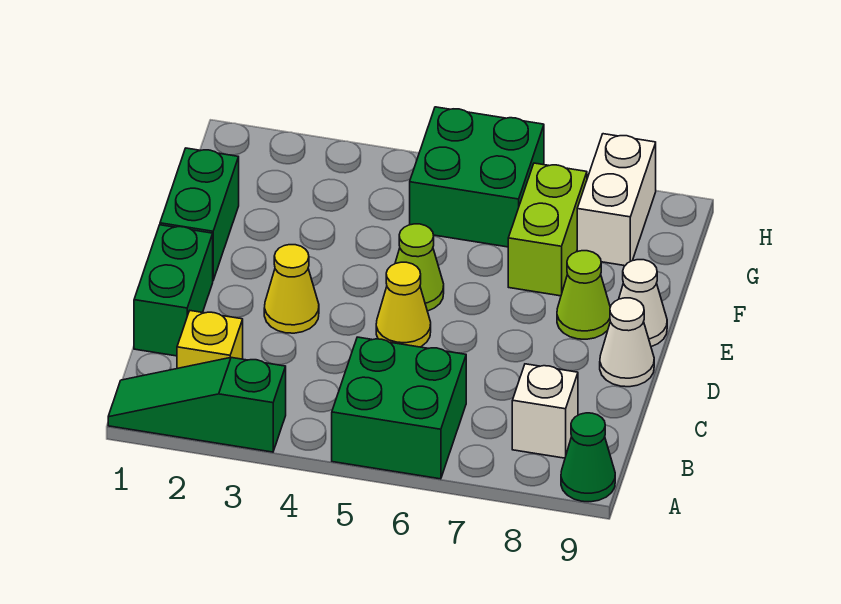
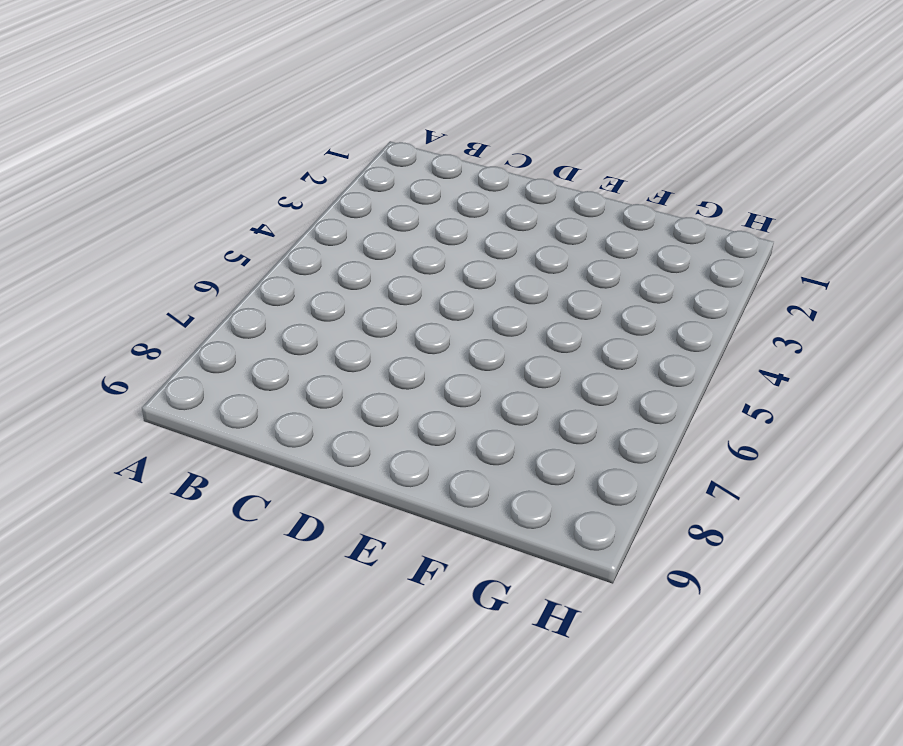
none -> green 1x3 slope [108,358,286,452]
none -> green 2x2 brick [332,337,466,479]
none -> green 1x1 cone [561,413,615,502]

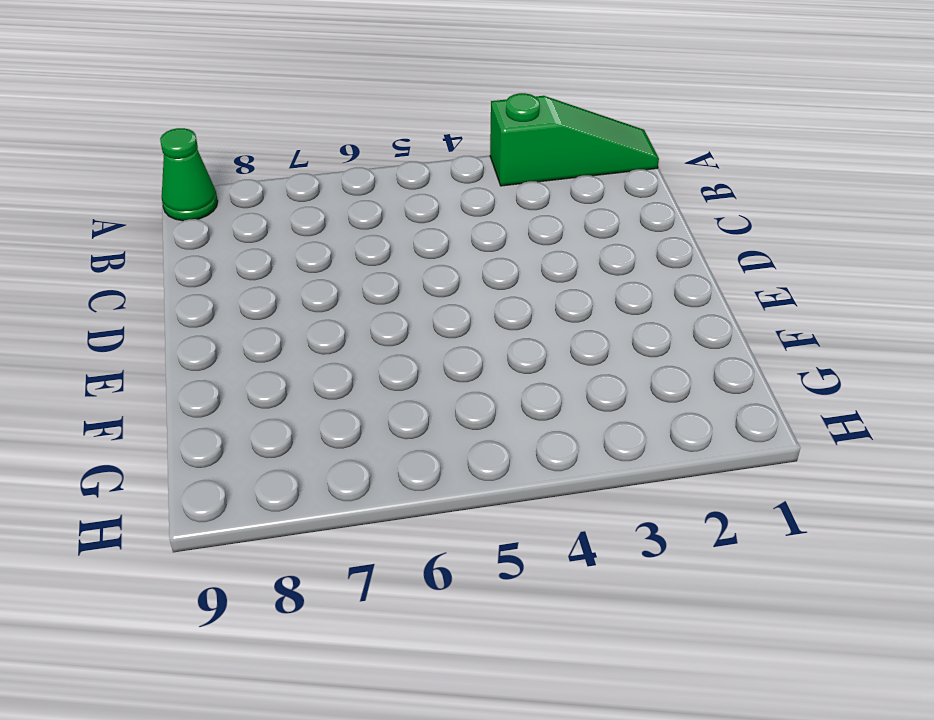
none -> green 2x2 brick [332,337,466,479]
none -> yellow 1x1 brick [177,311,243,369]
none -> white 1x1 brick [512,364,578,458]

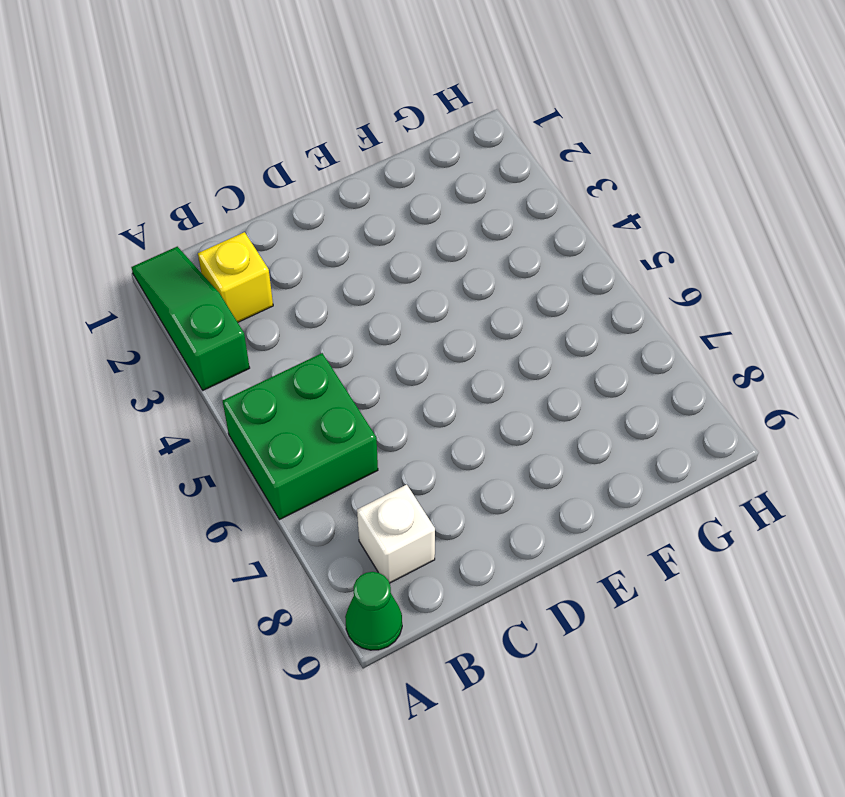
none -> green 1x2 brick [134,225,213,356]
none -> yellow 1x1 cone [264,245,319,333]
none -> yellow 1x1 cone [376,262,431,347]

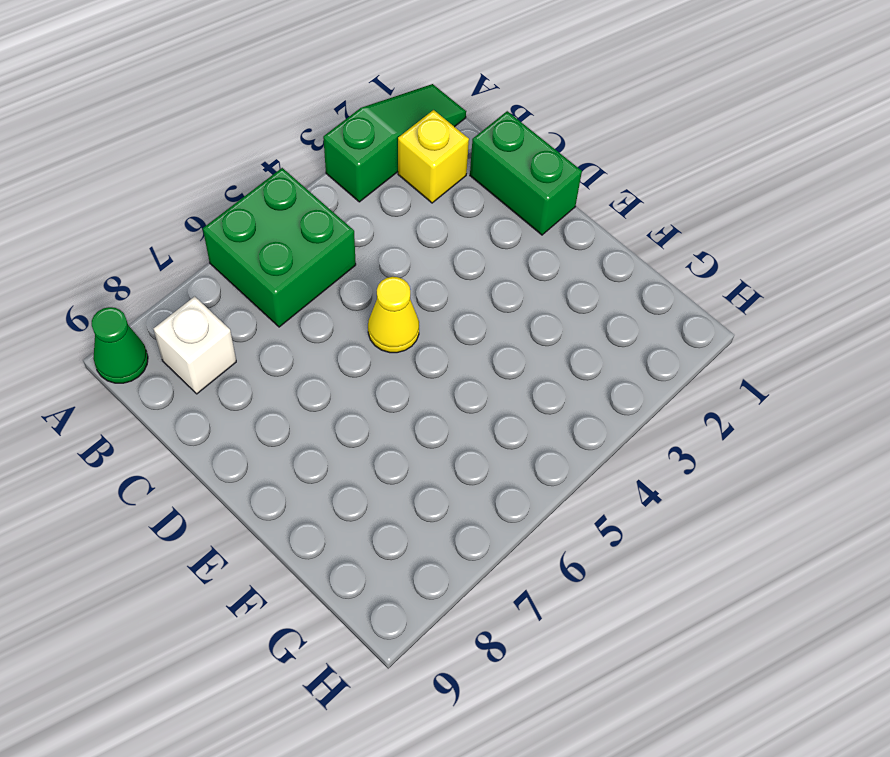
none -> yellow 1x1 cone [264,245,319,333]
none -> white 1x1 cone [600,298,654,387]
none -> green 1x2 brick [160,148,239,280]

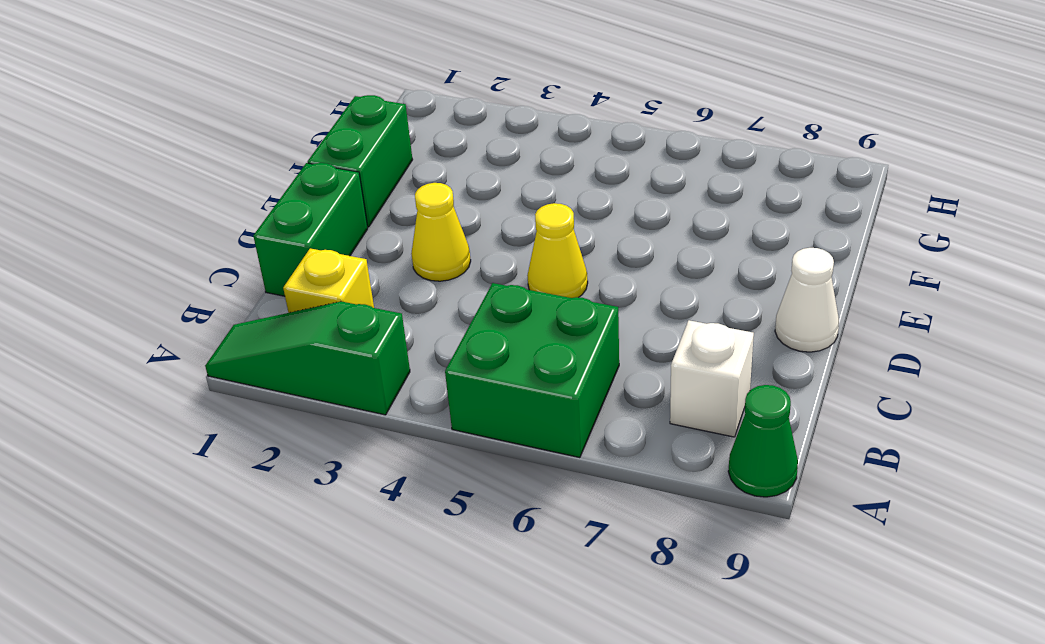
none -> lime 1x1 cone [395,224,444,311]
none -> lime 1x1 cone [557,251,610,339]
none -> white 1x1 cone [619,260,667,347]

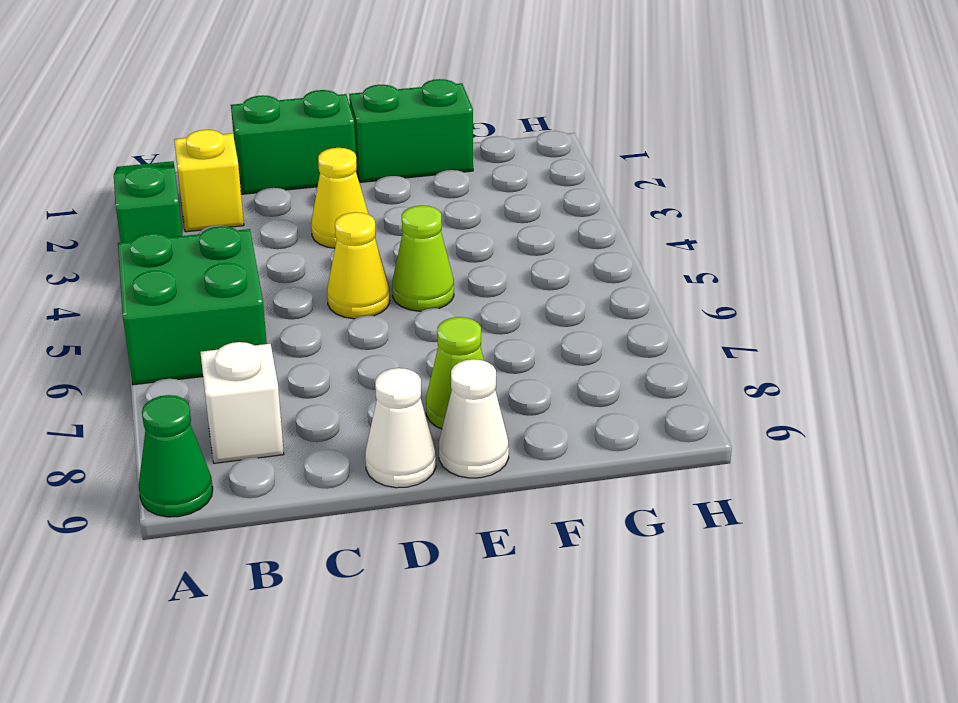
none -> lime 1x2 brick [508,163,587,296]
none -> green 2x2 brick [410,107,544,247]
none -> white 1x2 brick [577,134,656,266]

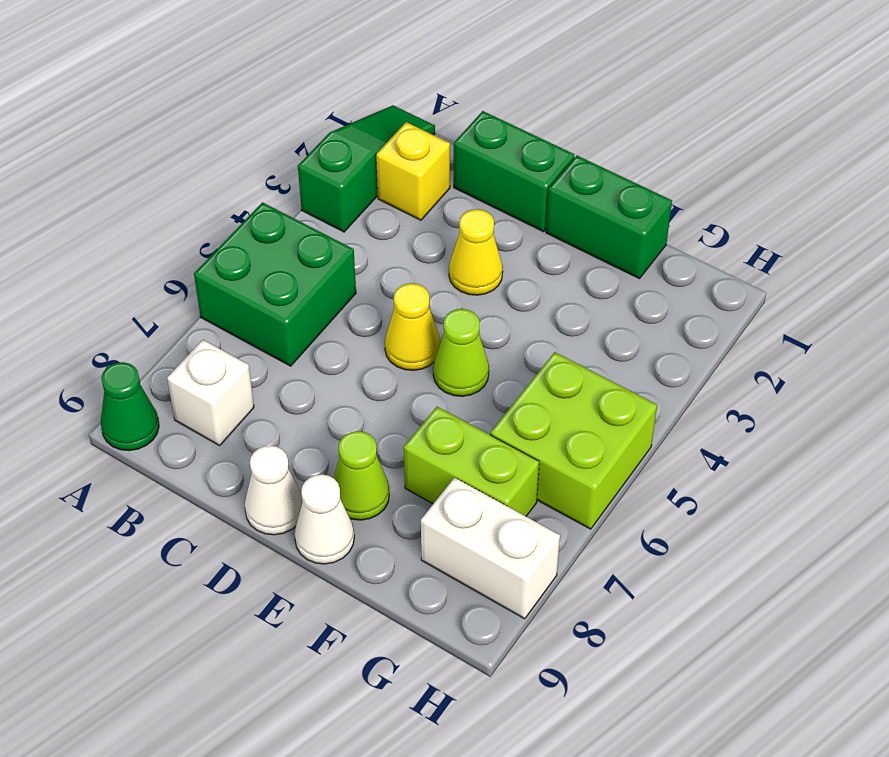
lime 2x2 brick [490,352,657,529] -> green 2x2 brick [410,107,544,247]

